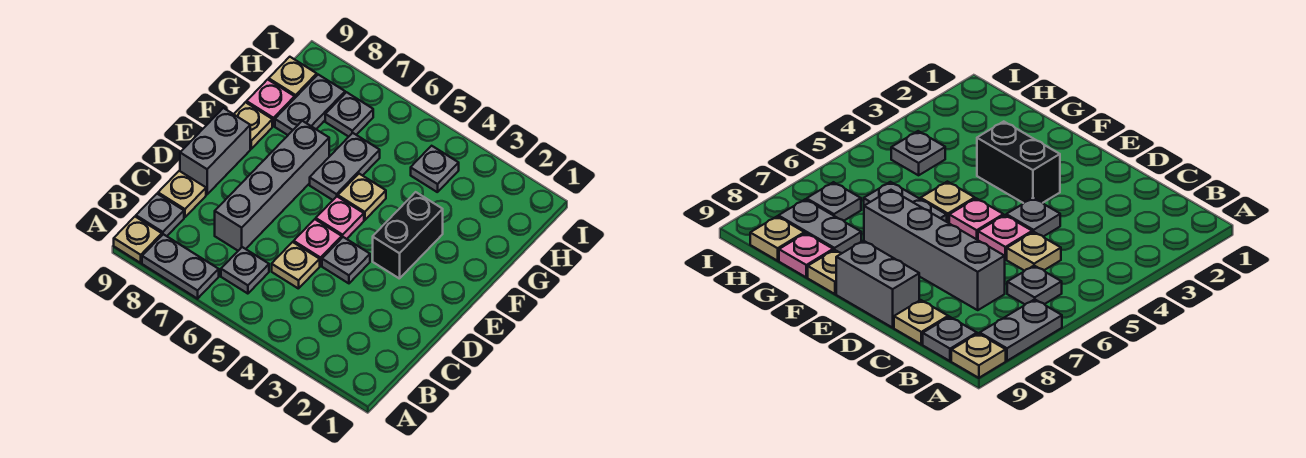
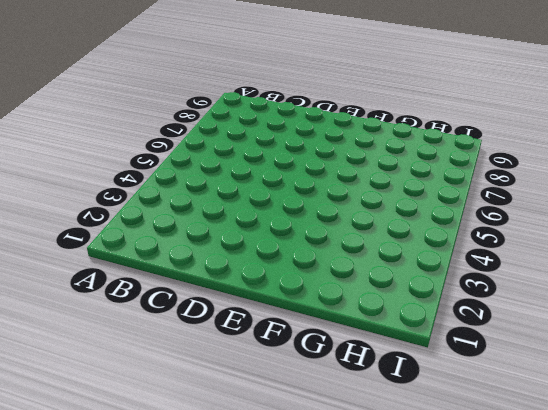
none -> grey 1x2 plate [142,234,219,299]
none -> tan 1x1 plate [114,217,162,263]
none -> grey 1x1 plate [221,247,269,294]

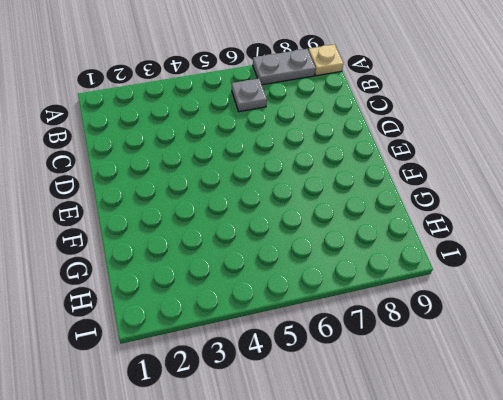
none -> grey 1x1 plate [136,194,184,236]
none -> tan 1x1 plate [272,242,320,289]
none -> grey 1x4 brick [215,121,329,251]

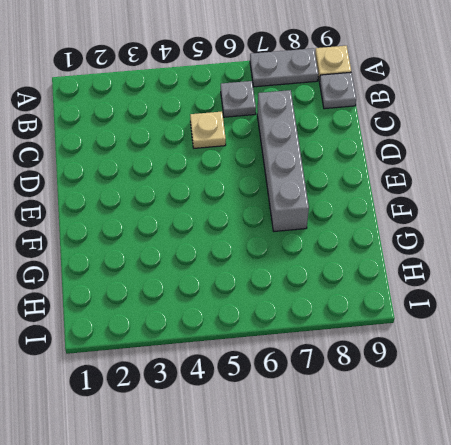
none -> tan 1x1 plate [158,171,206,217]
none -> grey 1x1 plate [322,237,370,283]
none -> pink 1x1 plate [294,219,342,266]

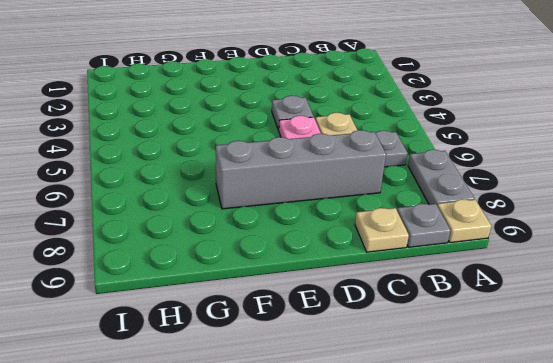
none -> grey 1x2 brick [180,108,250,194]
none -> black 1x2 brick [373,192,443,279]
none -> pink 1x1 plate [316,197,364,239]

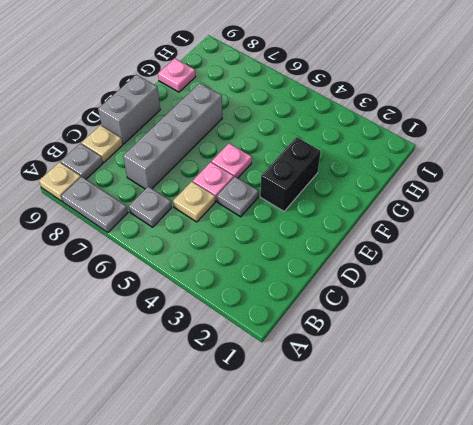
none -> tan 1x1 plate [338,174,386,220]
none -> grey 1x2 plate [310,133,380,200]
none -> tan 1x1 plate [234,102,272,149]

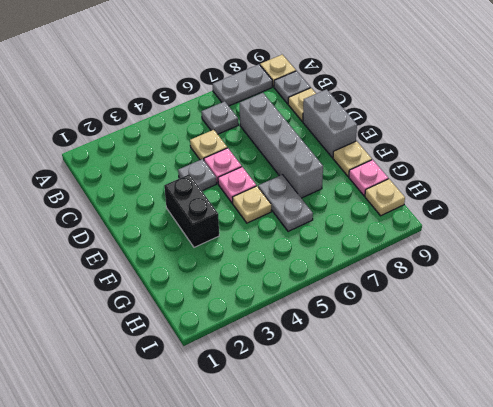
none -> grey 1x2 plate [275,75,345,135]
none -> grey 1x1 plate [411,146,459,192]
none -> grey 1x1 plate [325,92,373,137]

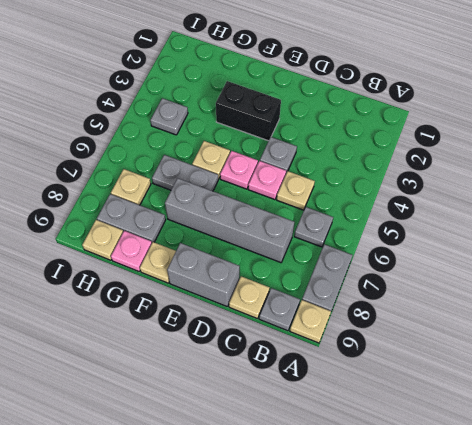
tan 1x1 plate [111,169,151,205] -> grey 1x1 plate [325,92,373,137]

